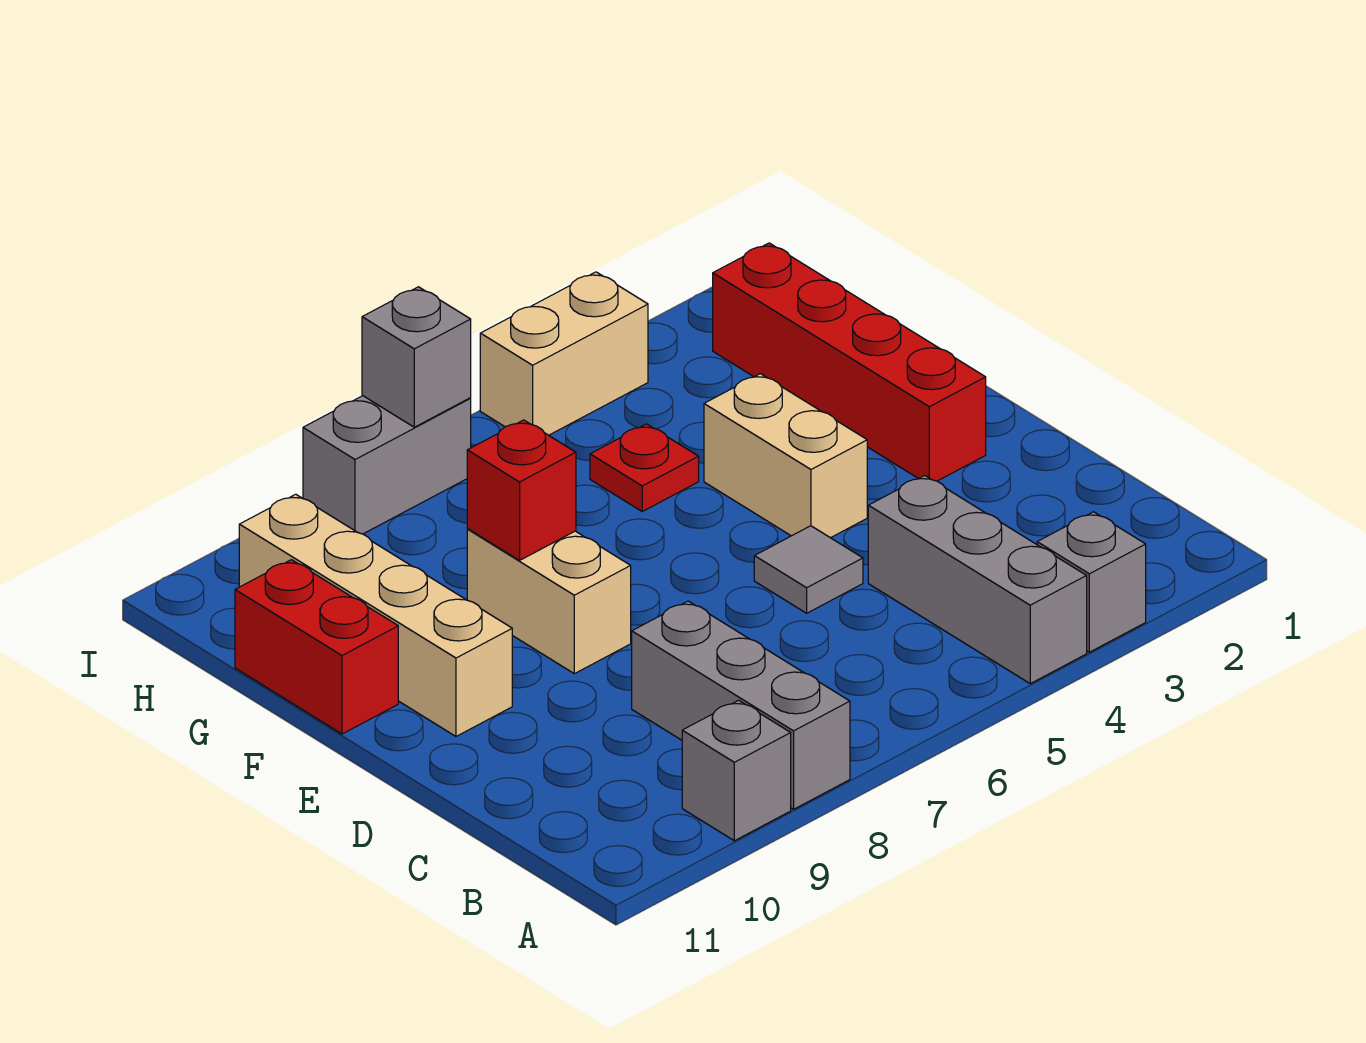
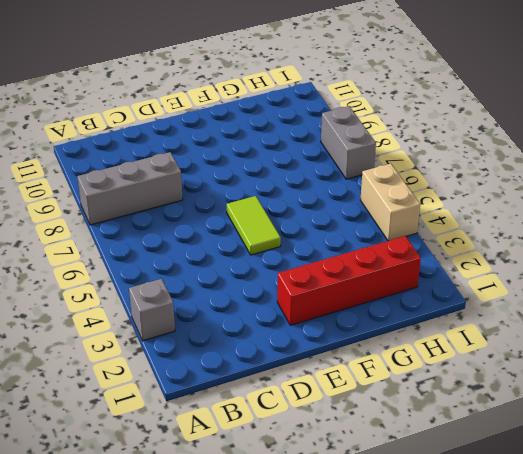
lime 1x2 tile [227,196,281,255] -> none
none -> grey 1x3 brick [868,475,1087,684]
none -> grey 1x1 brick [682,700,791,841]
none -> grey 1x1 tile [754,526,863,613]

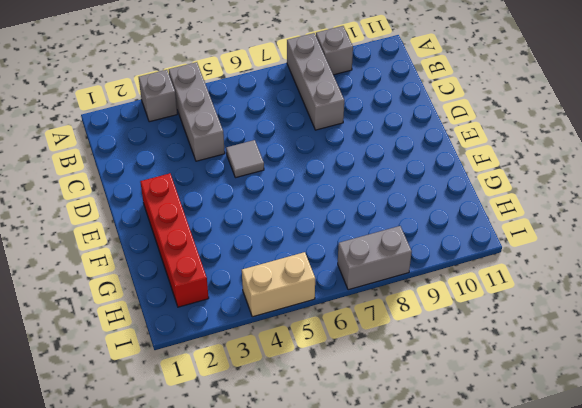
none -> tan 1x2 brick [704,374,867,538]
none -> tan 1x2 brick [467,529,631,674]
none -> tan 1x4 brick [239,494,512,736]

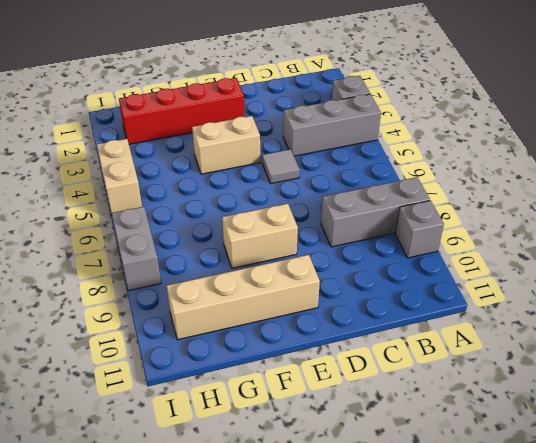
none -> red 1x2 brick [235,560,398,734]
none -> red 1x1 plate [590,424,699,511]
none -> red 1x1 brick [467,420,576,560]

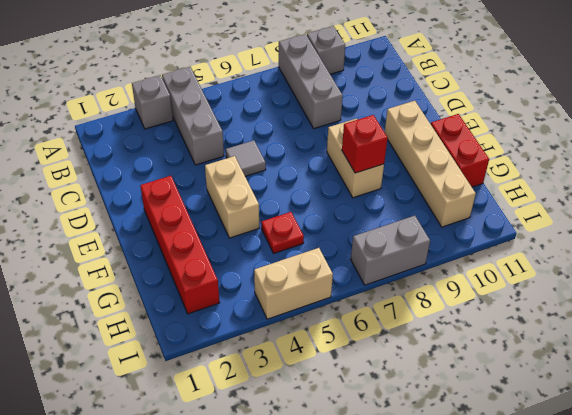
none -> grey 1x1 brick [362,287,471,427]

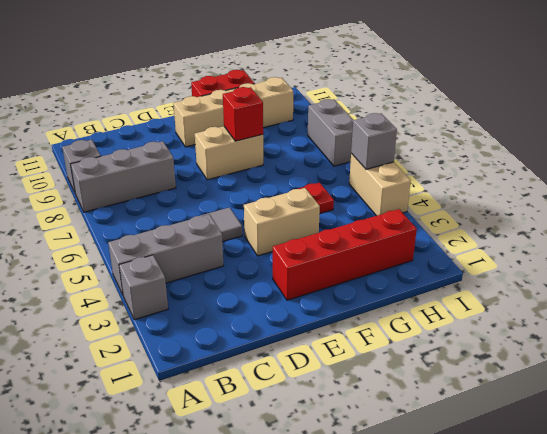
grey 1x1 brick [351,113,397,169] -> grey 1x1 brick moved to [362,287,471,427]

